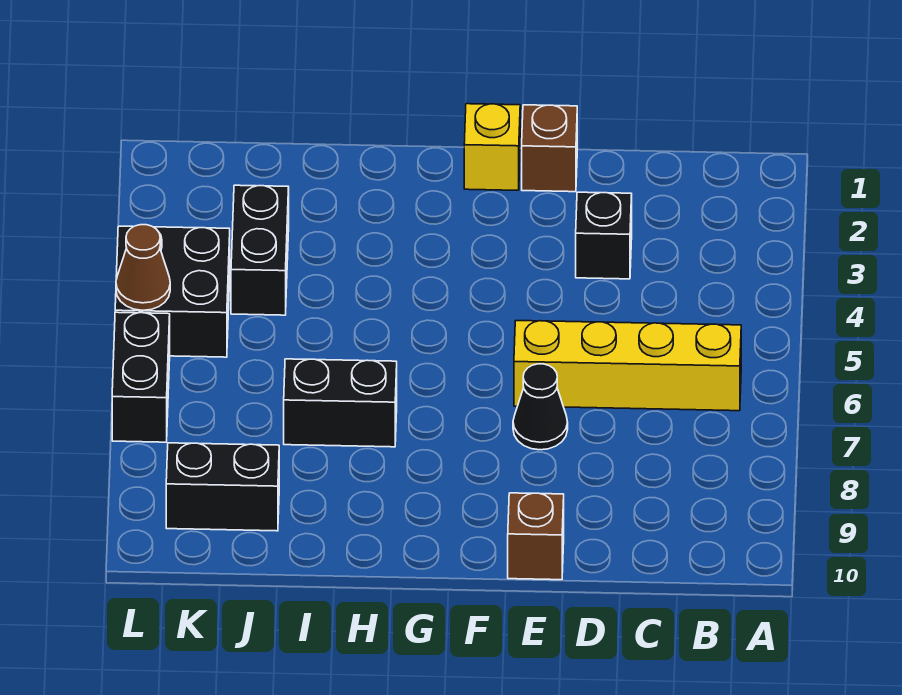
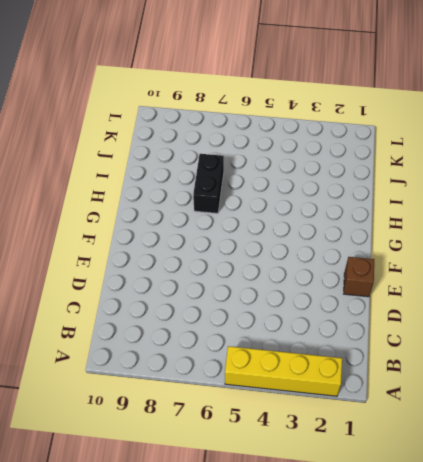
yellow 1x4 brick [225,346,342,396] -> yellow 1x4 brick turned to [514,321,741,411]
none -> black 1x1 brick [576,192,632,279]
none -> black 1x1 cone [513,364,568,450]
none -> brown 1x1 brick [508,493,564,580]

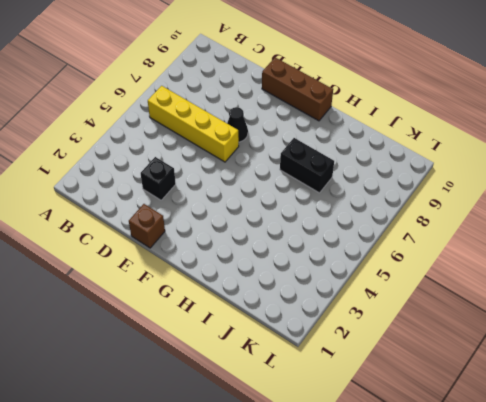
brown 1x3 brick [262,57,333,121] -> brown 1x1 brick [508,493,564,580]
none -> yellow 1x1 brick [464,104,520,190]
none -> black 1x2 brick [231,185,289,315]
none -> black 1x2 brick [166,443,279,531]

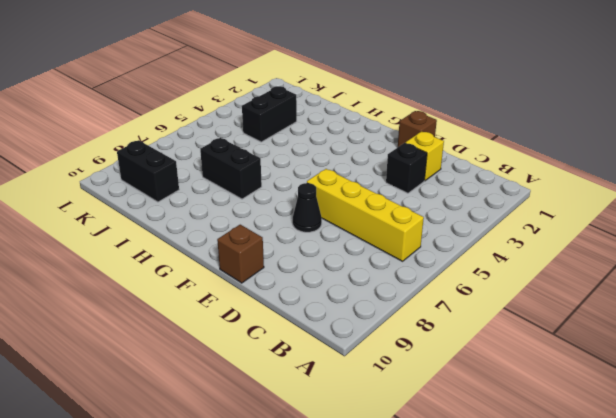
yellow 1x1 brick [405,131,444,181] -> yellow 1x1 brick moved to [464,104,520,190]
none -> black 2x2 brick [115,226,230,357]
none -> black 1x2 brick [112,312,170,442]
none -> brown 1x1 cone [116,225,170,310]

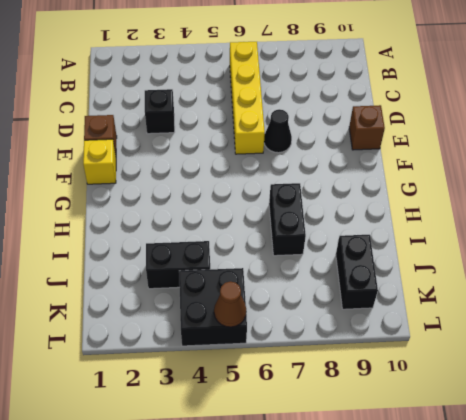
none -> black 1x2 brick [112,312,170,442]

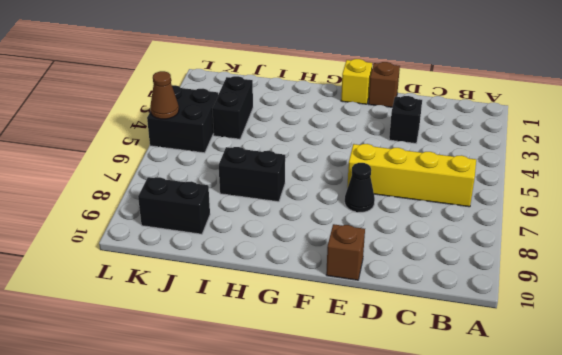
none -> black 1x2 brick [112,312,170,442]

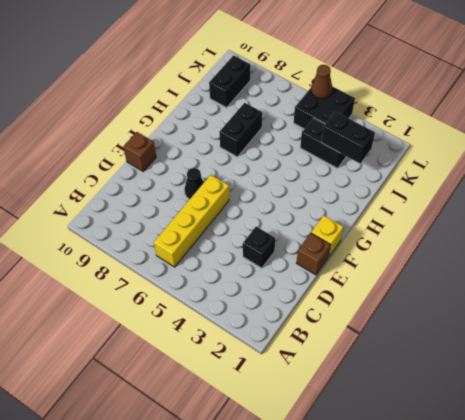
black 1x2 brick [321,111,375,163] -> black 1x2 brick moved to [112,312,170,442]

